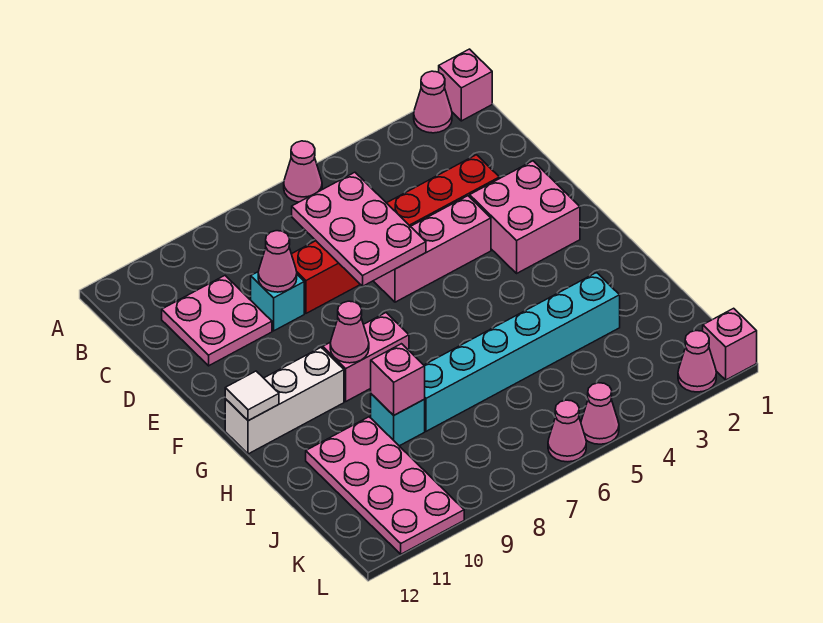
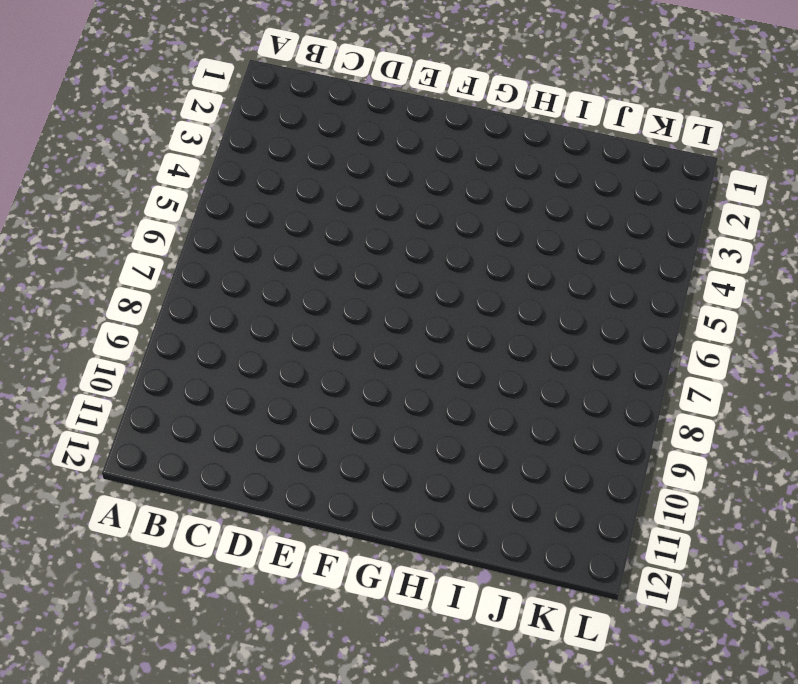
none -> pink 1x1 brick [439,49,492,121]
none -> pink 1x1 cone [414,71,452,133]
none -> pink 1x1 cone [284,141,322,202]

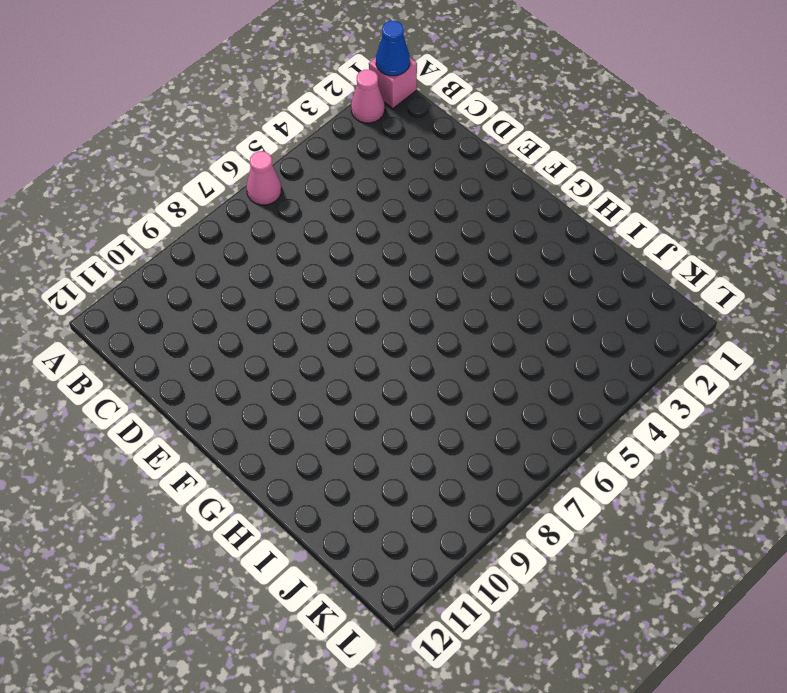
blue 1x1 cone [376,21,410,76] -> none
none -> pink 2x2 plate [162,276,272,366]
none -> red 1x6 brick [292,155,499,313]
none -> cyan 1x1 brick [251,271,304,331]

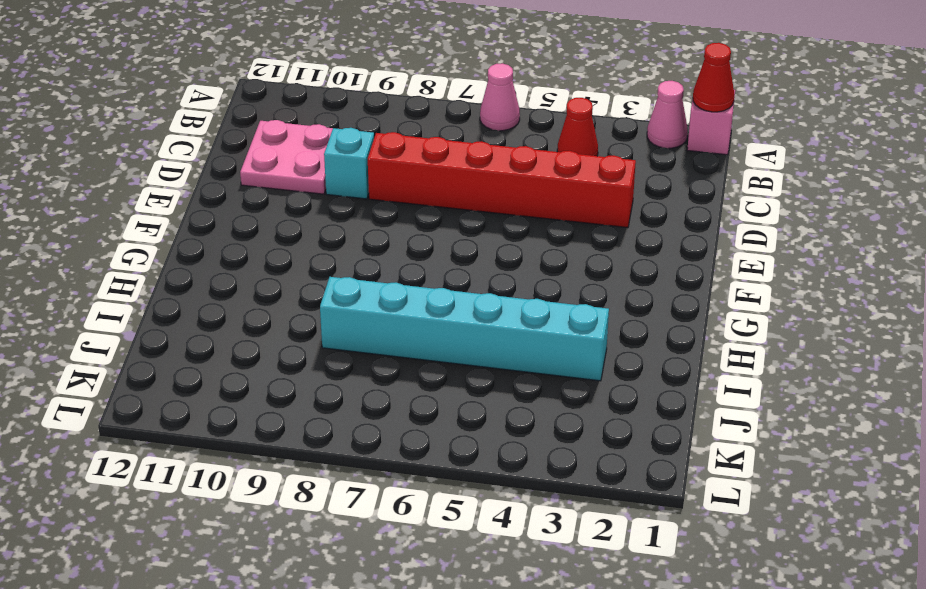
red 1x1 cone [693,43,734,112] -> none
red 1x1 cone [557,98,598,156] -> none
none -> pink 2x2 brick [470,161,580,273]
none -> pink 1x3 brick [374,196,491,302]
none -> pink 1x2 brick [323,313,409,401]

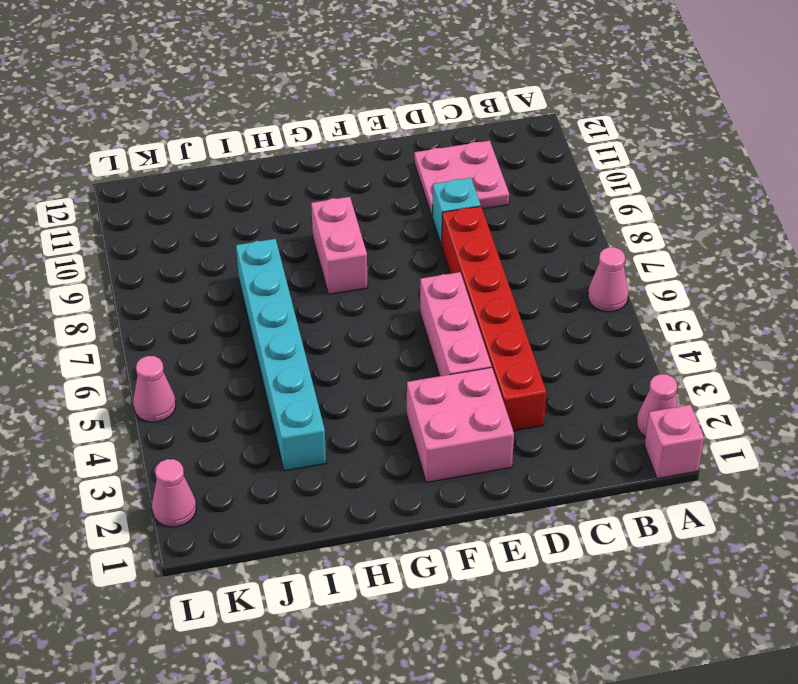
none -> white 1x3 brick [225,348,344,454]
none -> cyan 1x1 brick [371,394,425,446]
none -> pink 2x4 plate [306,417,464,554]

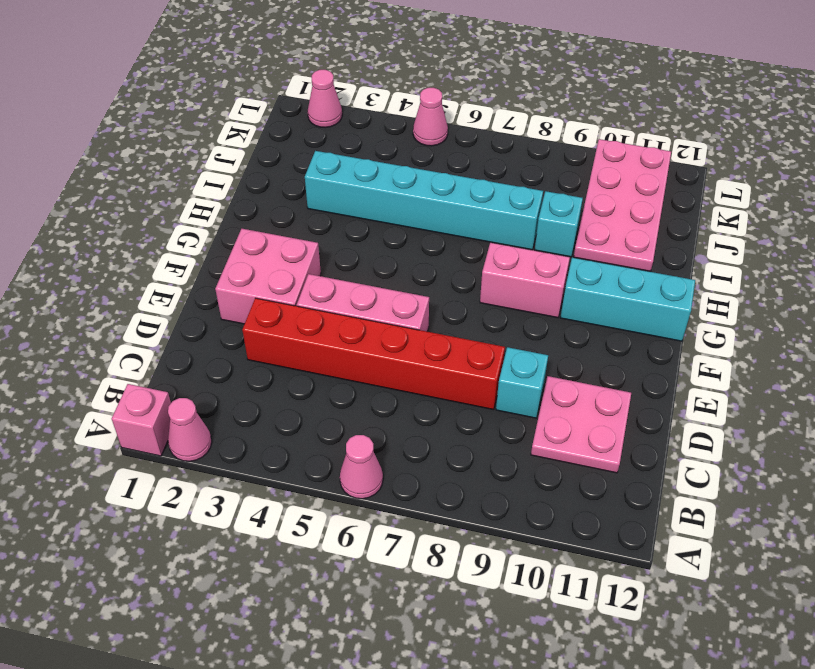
cyan 1x3 brick [561,258,695,341] -> white 1x3 brick [225,348,344,454]
none -> pink 1x1 brick [703,308,757,380]
none -> pink 1x1 cone [548,400,586,462]
none -> pink 2x3 plate [292,172,426,286]

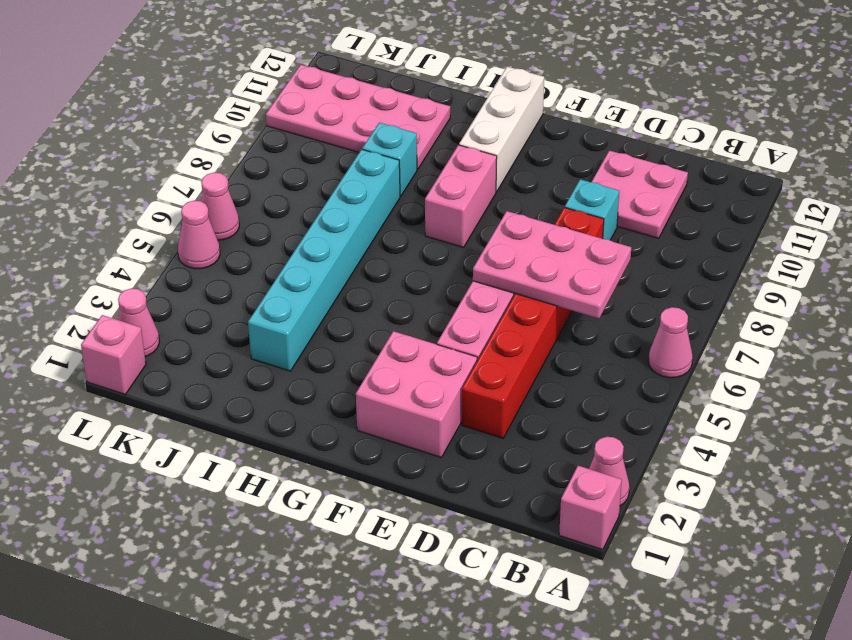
none -> pink 1x1 cone [258,231,297,292]
none -> pink 1x1 cone [330,301,369,363]
none -> white 1x1 tile [225,371,279,421]

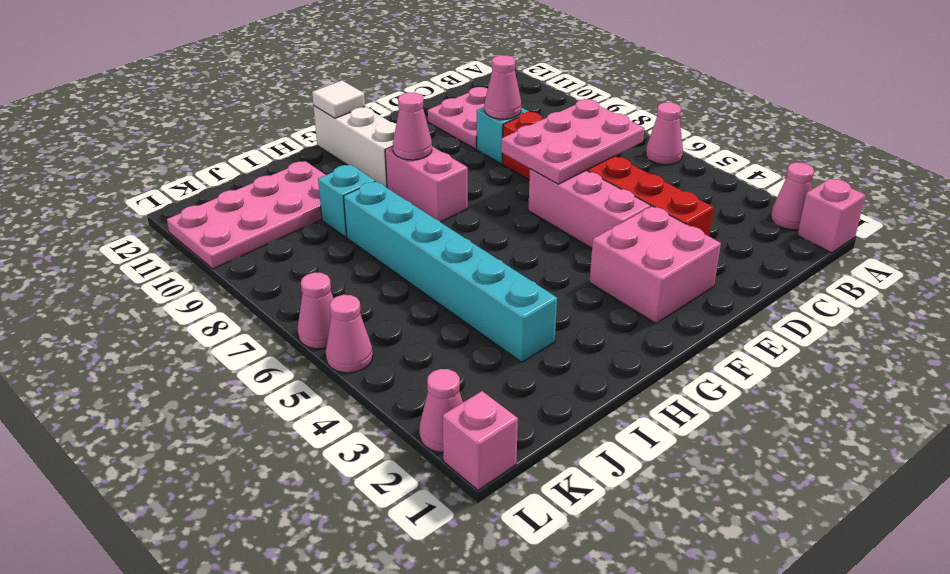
none -> pink 1x1 brick [371,344,425,415]

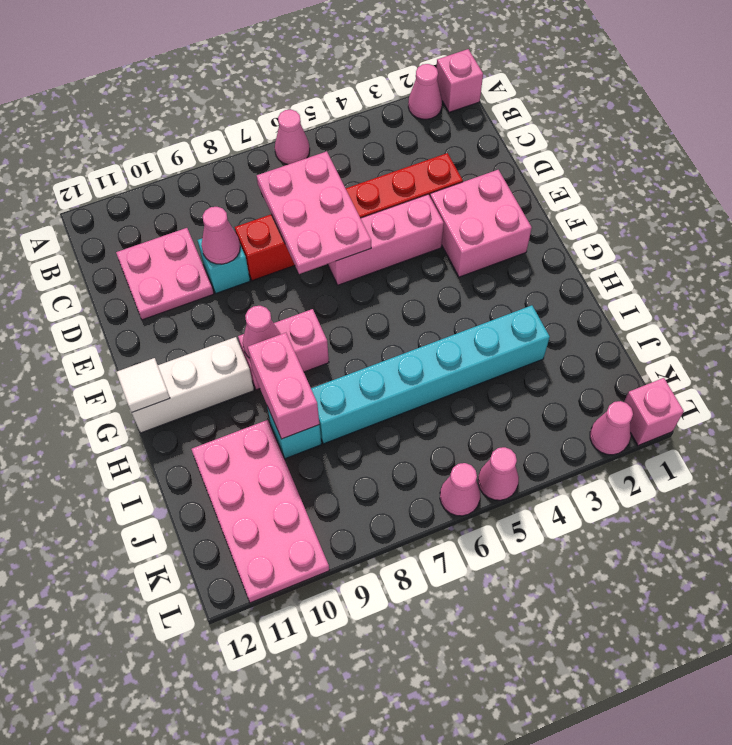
pink 1x2 brick [248,333,319,439] -> pink 1x1 brick [371,344,425,415]

